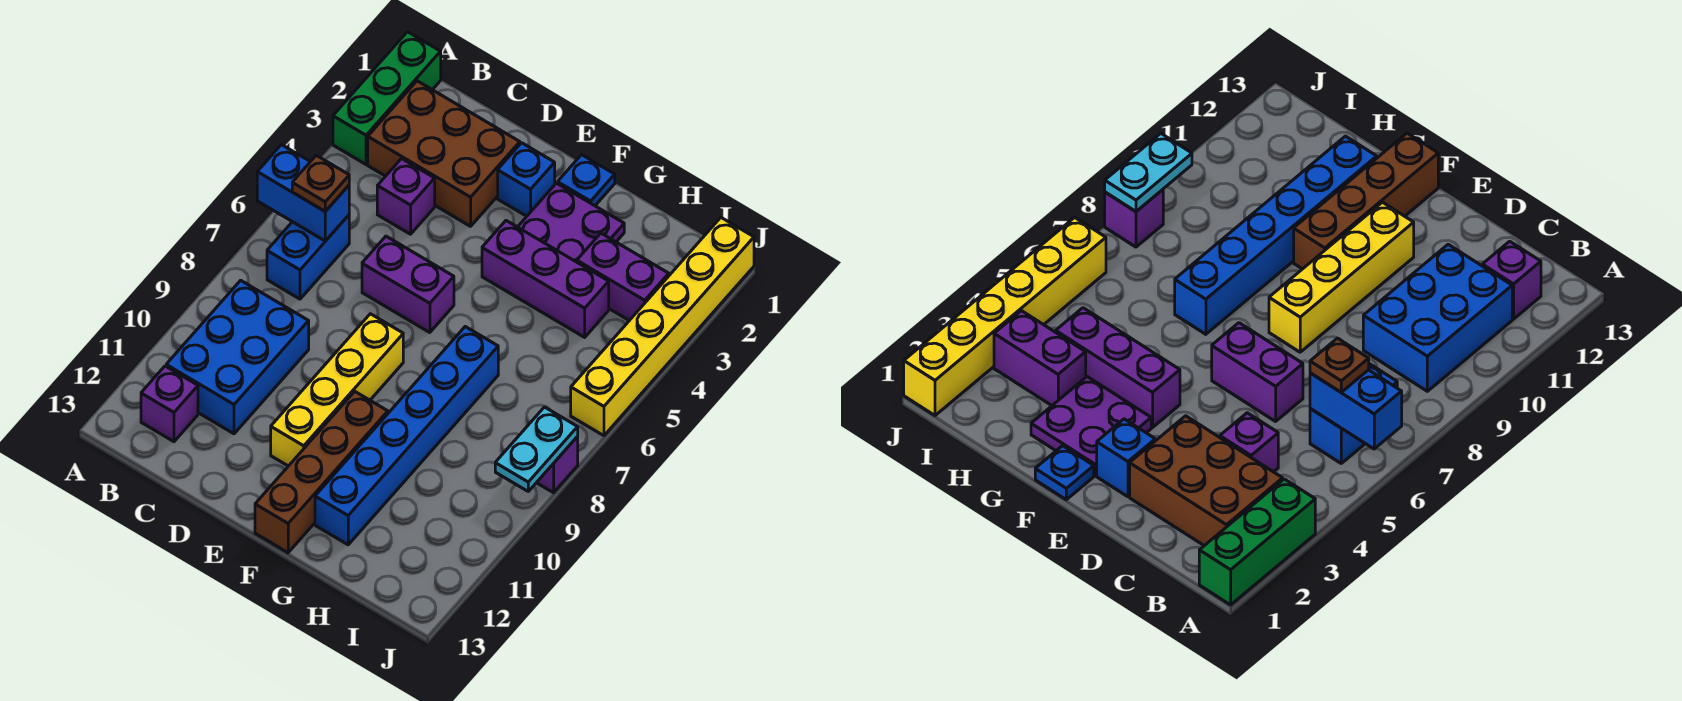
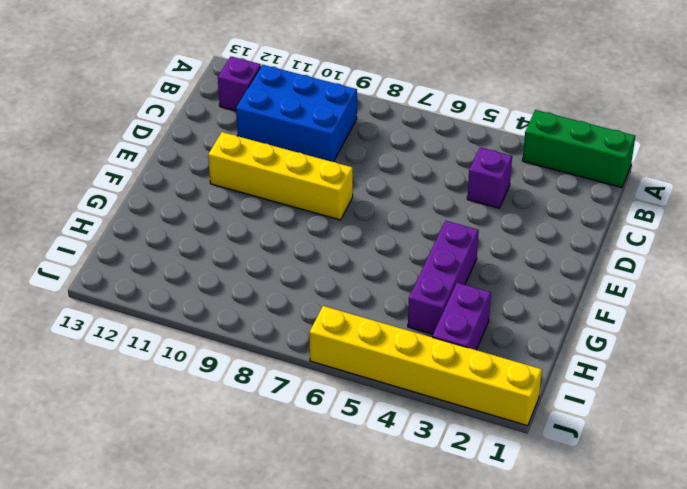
none -> brown 2x3 brick [368,81,520,226]
none -> blue 1x2 brick [267,215,349,299]
none -> purple 1x2 brick [362,236,454,333]

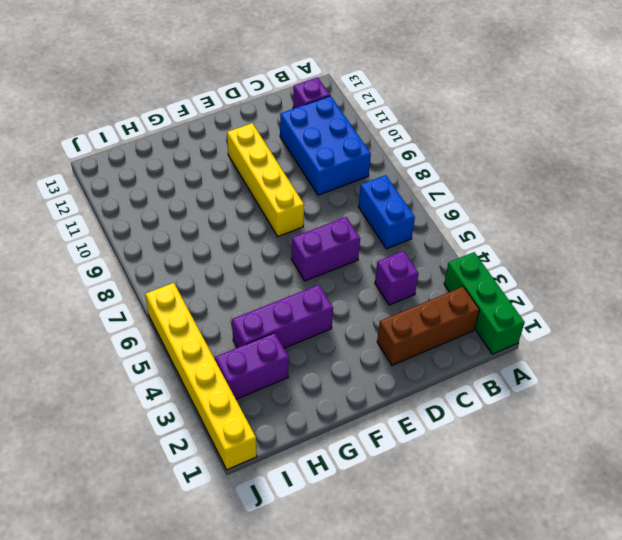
brown 1x3 brick [377,287,479,365] -> brown 2x3 brick [368,81,520,226]
none -> blue 1x1 brick [498,143,555,216]
none -> blue 1x1 plate [558,155,615,206]
none -> purple 2x2 plate [518,183,624,262]

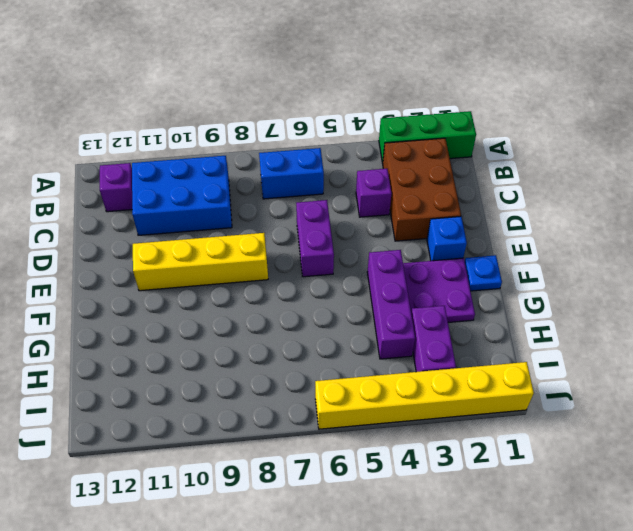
none -> brown 1x4 brick [255,392,388,553]
none -> blue 1x6 brick [315,327,498,545]
none -> purple 1x1 brick [537,437,578,493]

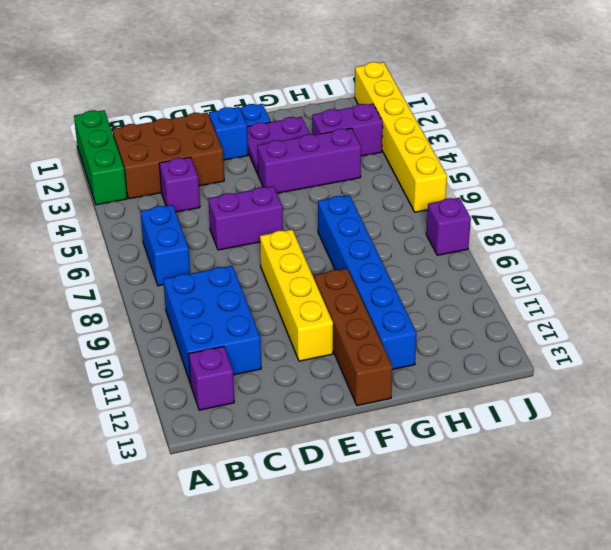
none -> blue 1x2 brick [257,145,349,241]
none -> cyan 1x2 plate [495,407,578,491]
none -> brown 1x1 plate [292,155,349,211]

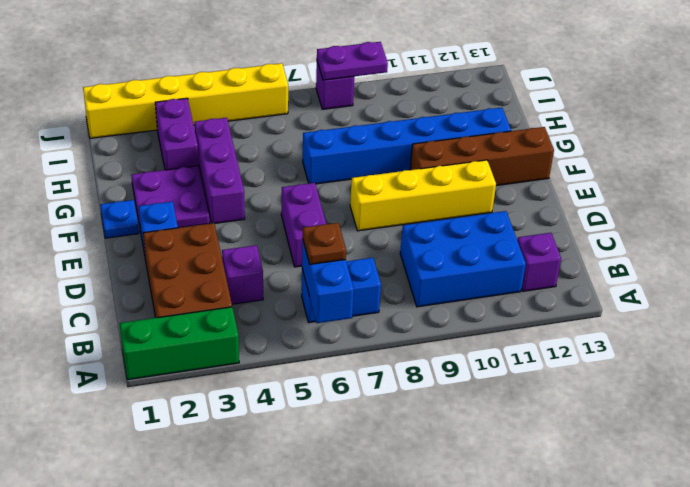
purple 1x2 plate [317,42,388,80] -> cyan 1x2 plate [495,407,578,491]

